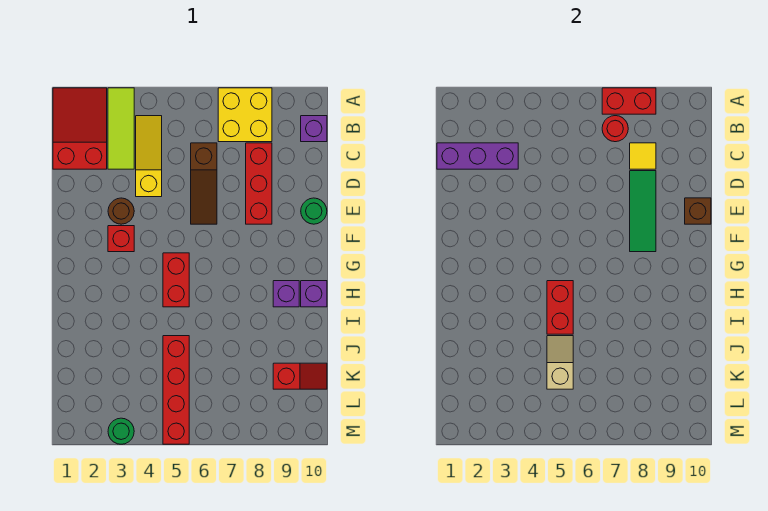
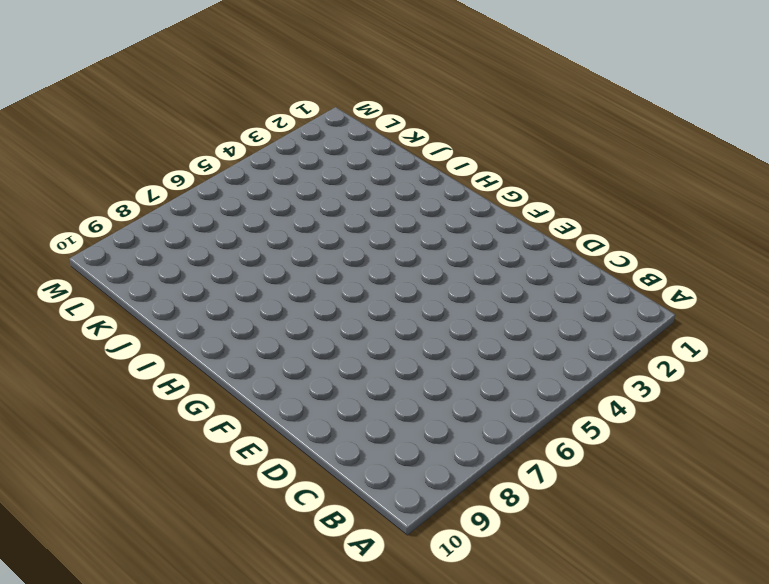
none -> red 2x3 slope [53,88,107,169]
none -> lime 1x3 tile [108,88,134,169]
none -> yellow 2x2 brick [218,88,272,142]

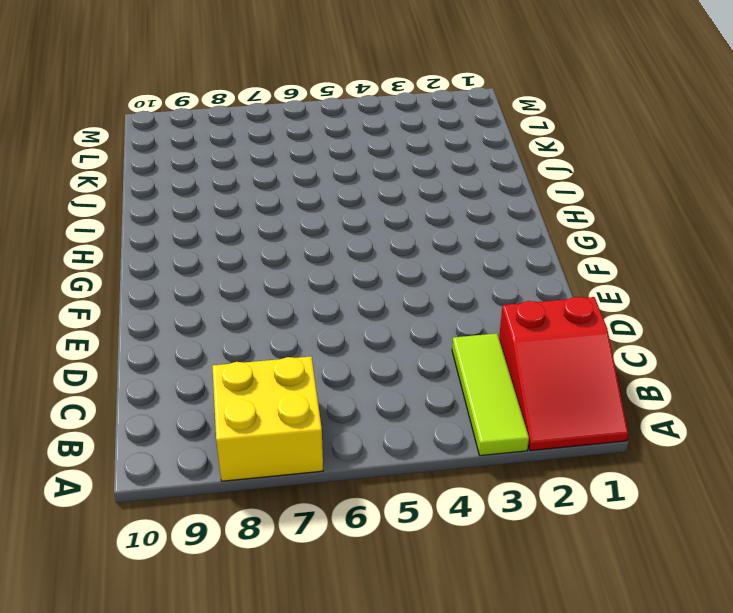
none -> yellow 1x3 slope [136,116,162,197]
none -> purple 1x1 brick [301,116,327,142]
none -> brown 1x3 slope [191,143,217,224]

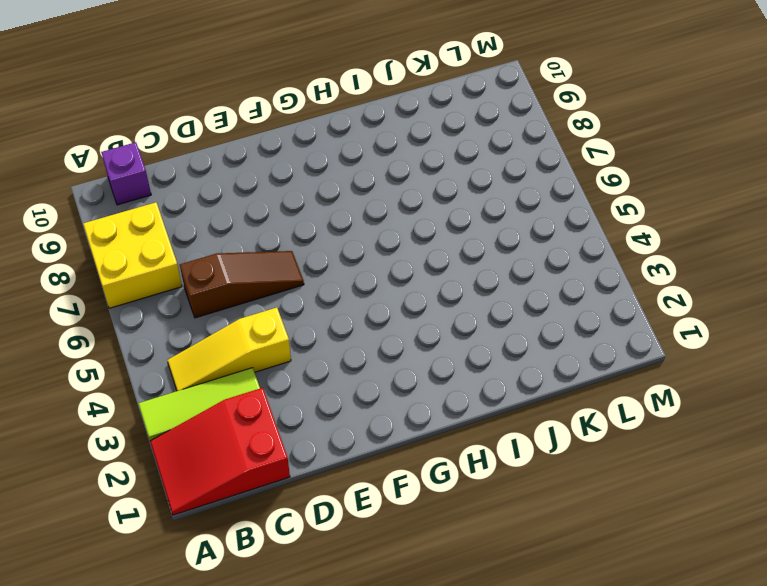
none -> red 1x3 brick [246,143,272,224]
none -> brown 1x1 round brick [108,198,134,224]
none -> green 1x1 round brick [301,198,327,224]

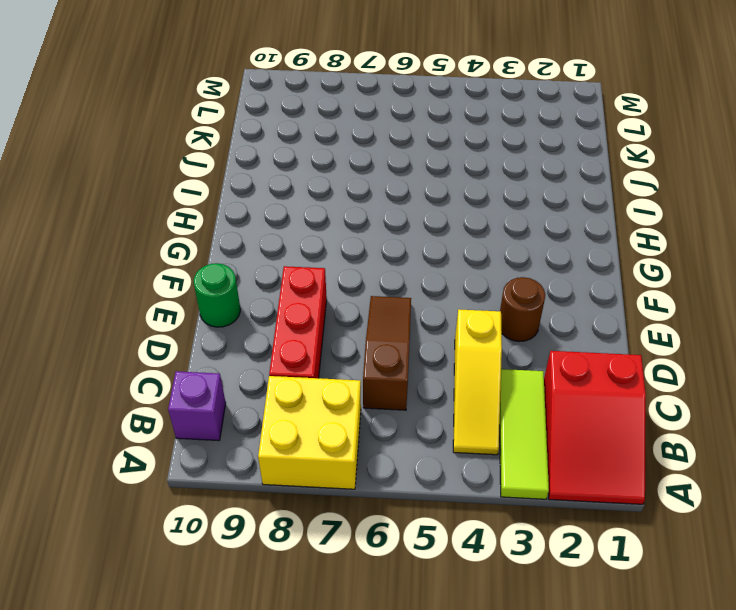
none -> red 1x1 brick [108,226,134,252]
none -> red 1x2 brick [163,253,189,307]
none -> purple 1x1 brick [273,281,299,307]

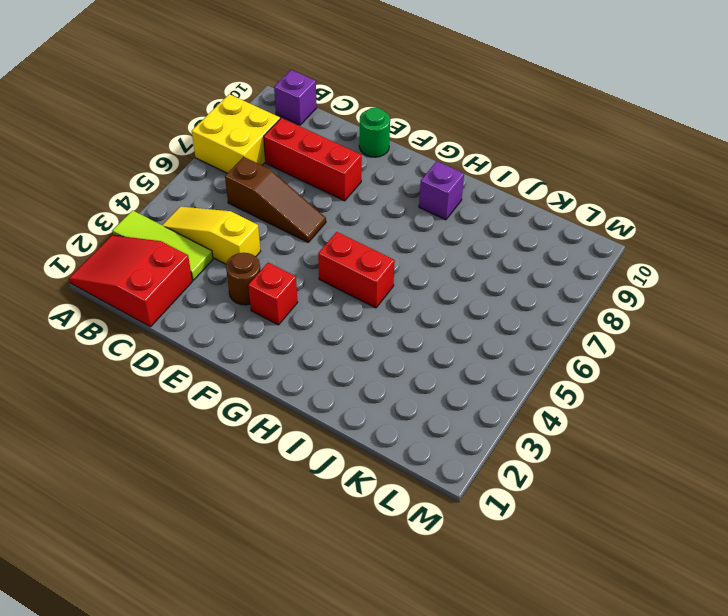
none -> purple 1x1 brick [301,281,327,307]
none -> red 1x4 brick [163,336,189,444]
none -> red 1x2 slope [273,363,327,389]

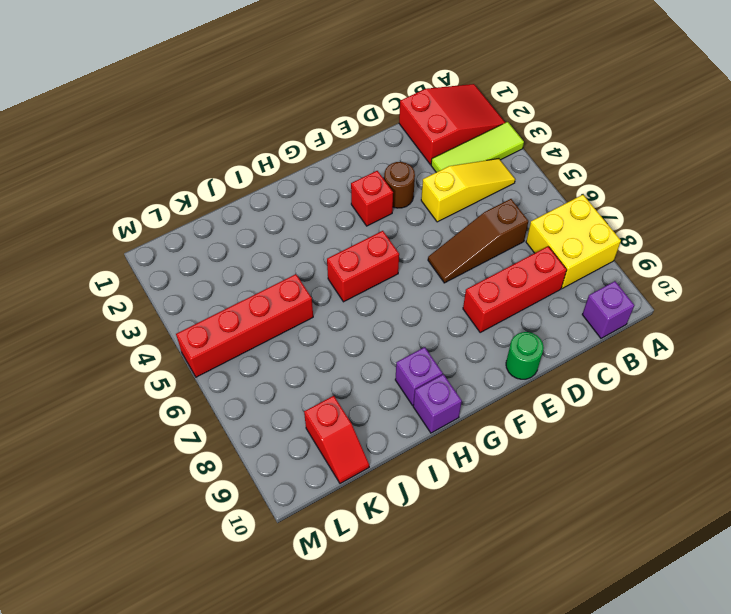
none -> green 1x1 round brick [108,418,134,444]
none -> red 1x2 brick [602,88,656,114]
none -> red 1x1 round brick [602,116,628,142]

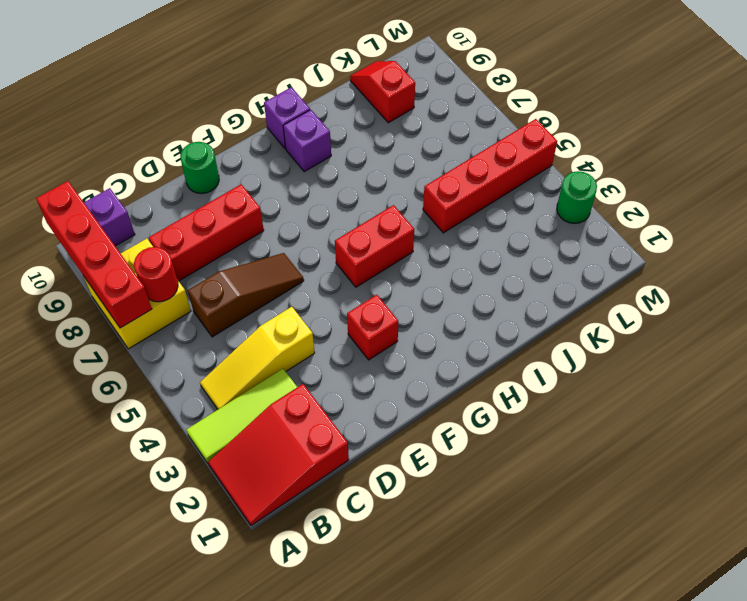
red 1x4 brick [36,181,152,328] -> red 1x2 brick [602,88,656,114]
none -> brown 1x1 round brick [108,198,134,224]
none -> purple 1x3 brick [437,143,518,169]
none -> yellow 1x1 tile [630,143,656,169]

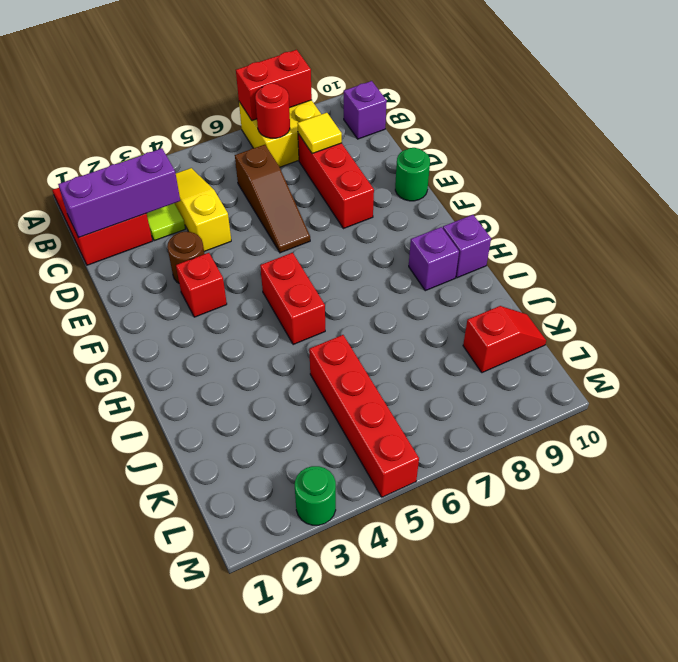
none -> green 1x3 tile [630,171,656,252]
none -> brown 1x1 brick [685,198,711,224]
none -> red 1x2 brick [547,281,573,334]

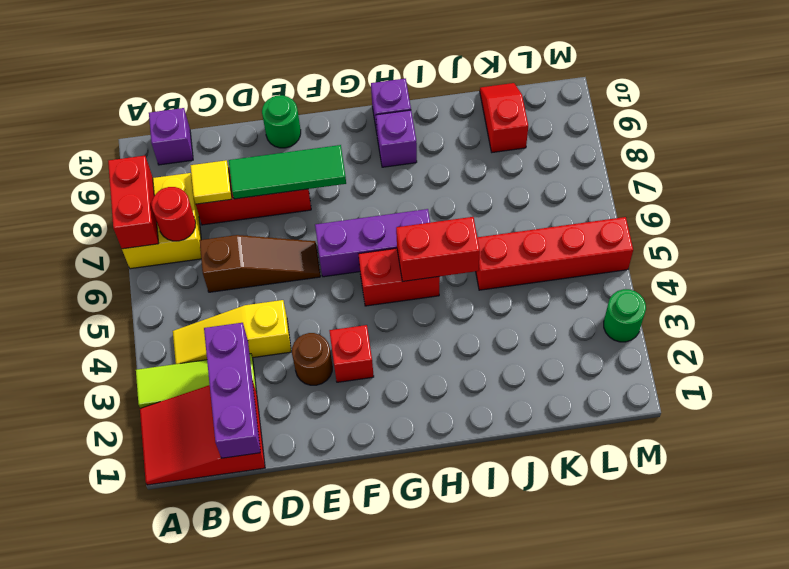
purple 1x3 brick [315,209,430,277] -> none
none -> brown 1x1 brick [685,198,711,224]
none -> tan 1x2 slope [547,336,573,389]

